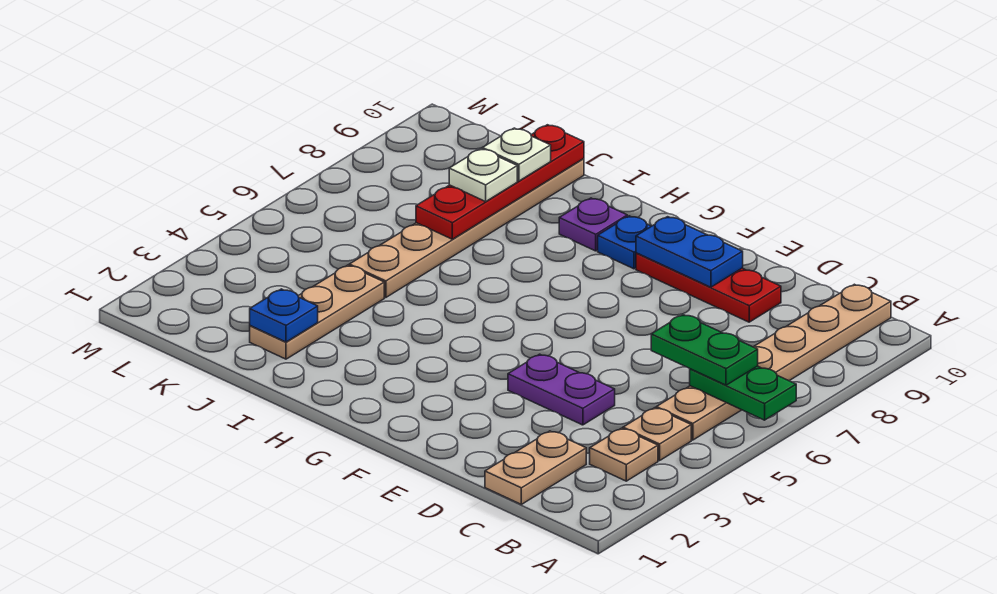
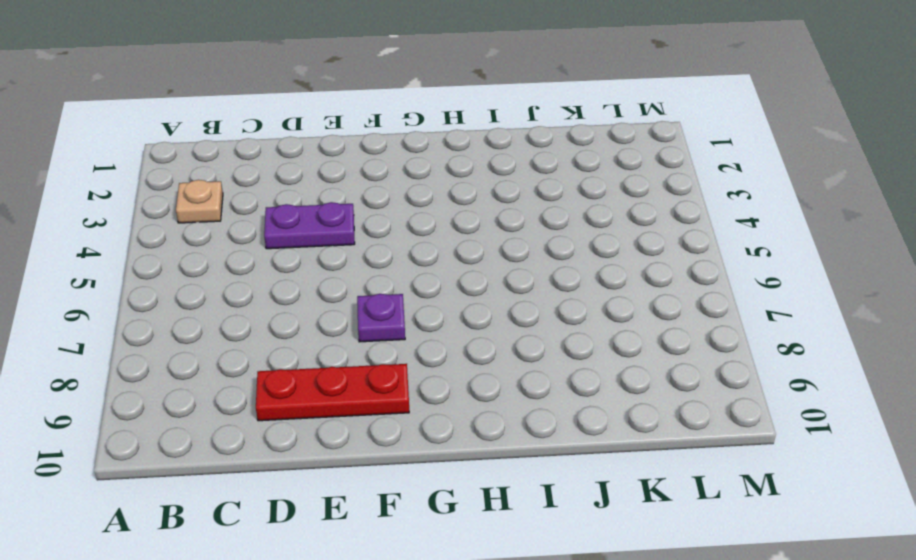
purple 1x1 plate [357,294,405,342] -> purple 1x1 plate moved to [559,198,627,251]
none -> tan 1x1 plate [623,408,691,461]
none -> tan 1x6 plate [656,284,891,440]
none -> tan 1x2 plate [485,431,586,504]

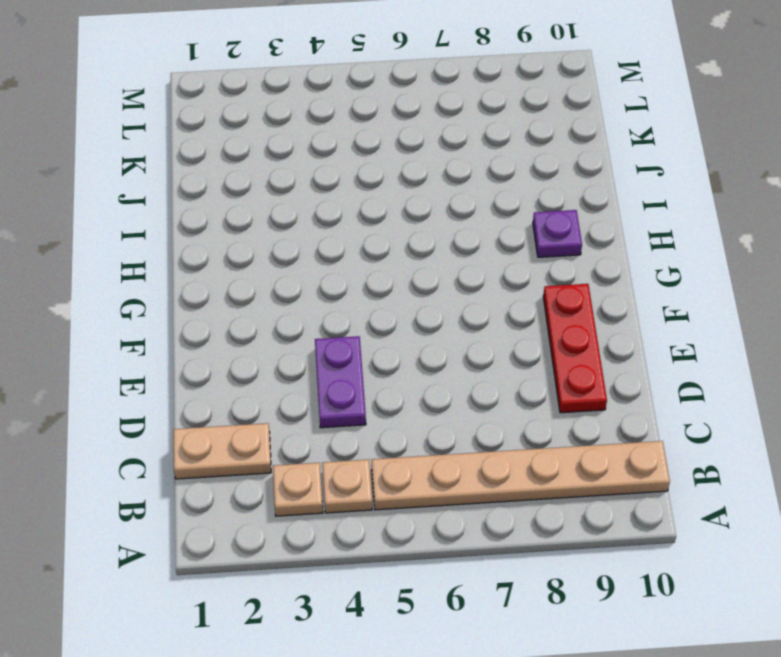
none -> blue 1x1 plate [598,216,651,269]
none -> tan 1x3 plate [250,265,384,359]
none -> tan 1x6 plate [349,159,584,298]

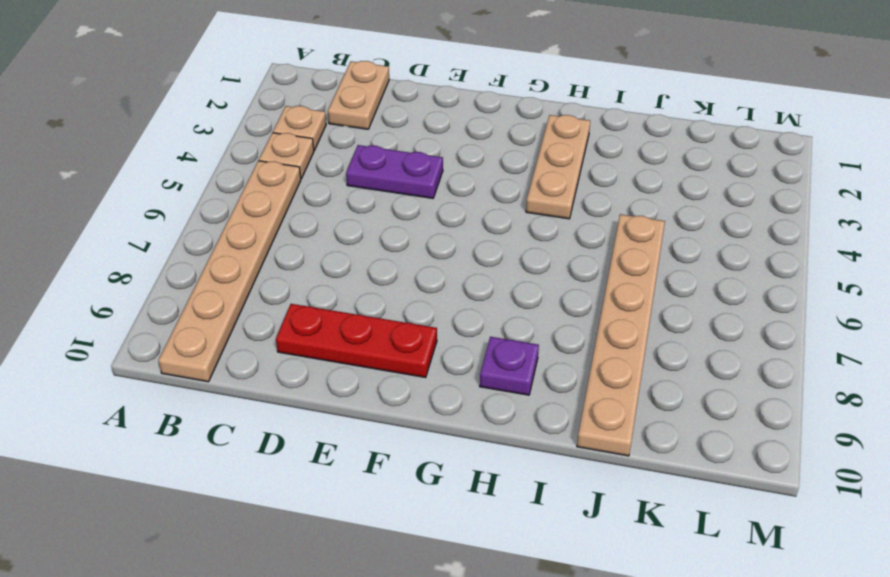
tan 1x3 plate [526,115,590,219] -> tan 1x3 plate moved to [250,265,384,359]
none -> blue 1x1 plate [598,216,651,269]
none -> green 1x2 plate [690,366,796,420]
none -> blue 1x2 plate [636,217,743,287]

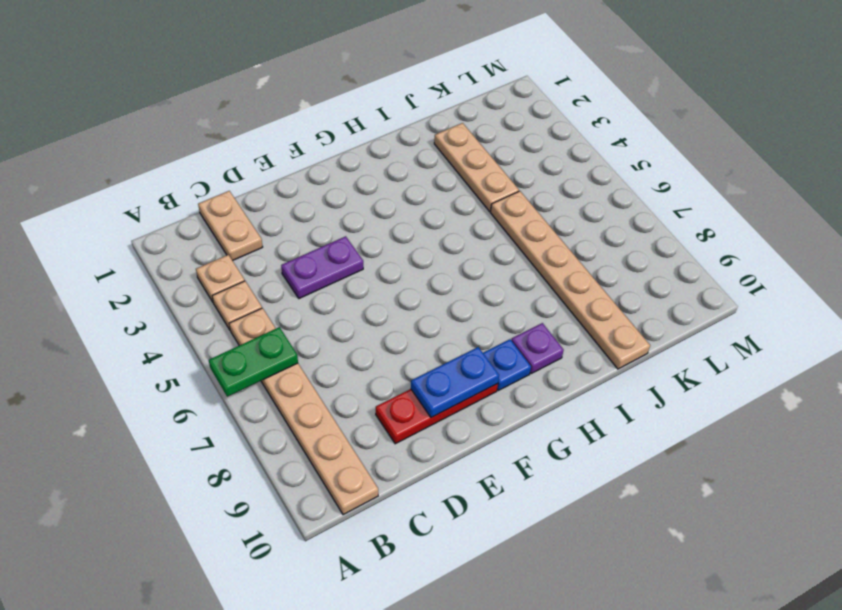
none -> blue 1x1 plate [250,289,318,342]
none -> red 1x4 plate [416,125,584,239]
none -> green 1x2 plate [651,315,758,385]

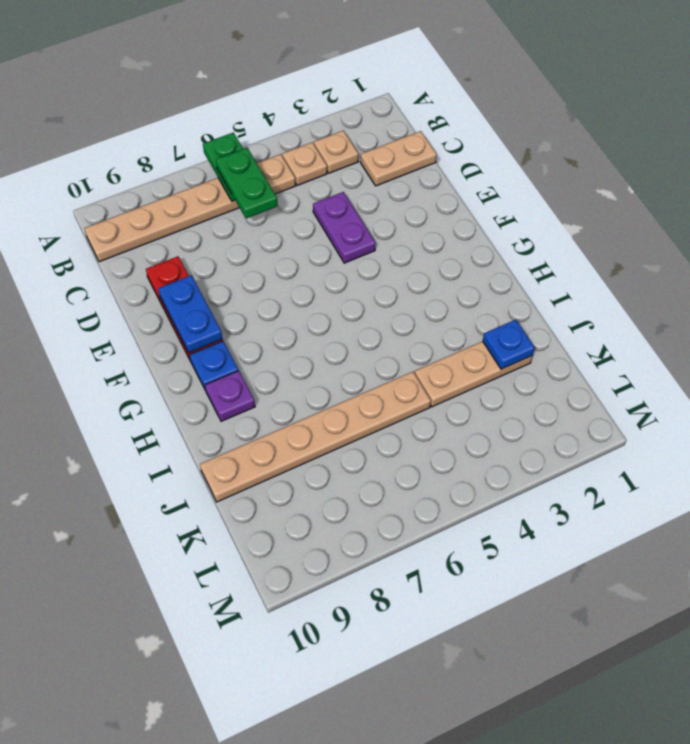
none -> red 1x4 plate [416,125,584,239]
none -> white 1x1 plate [449,149,517,202]
none -> white 1x1 plate [482,128,551,181]

